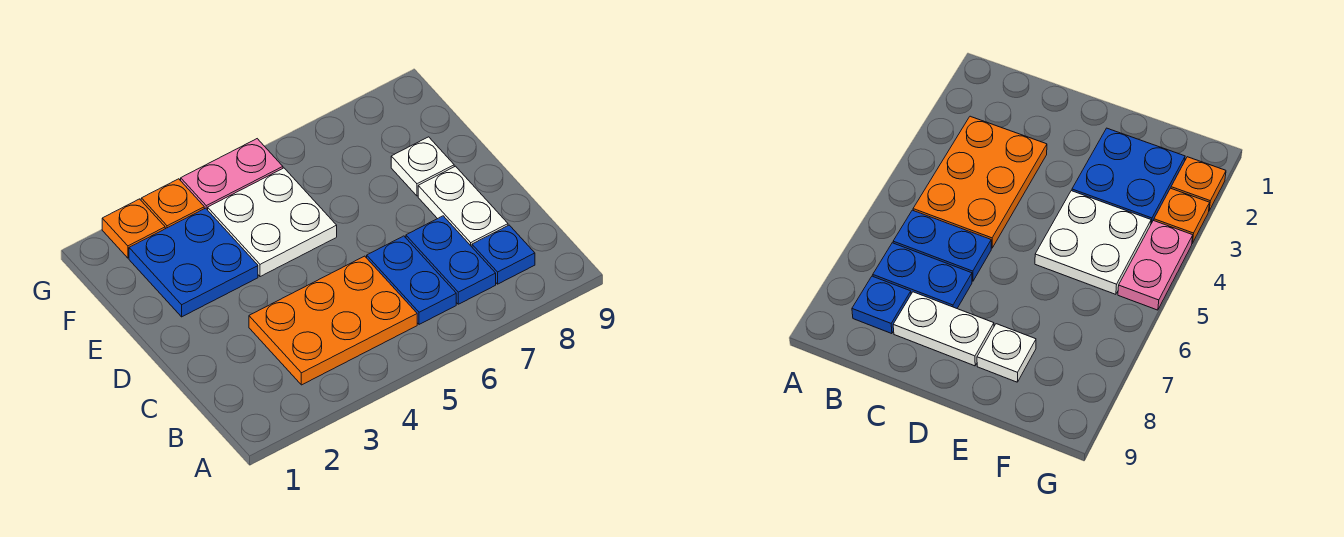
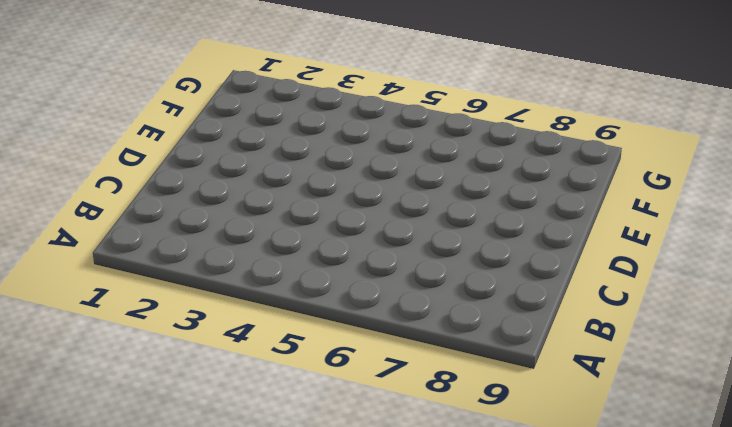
none -> orange 2x3 plate [249,256,417,385]
none -> blue 1x2 plate [367,236,456,324]

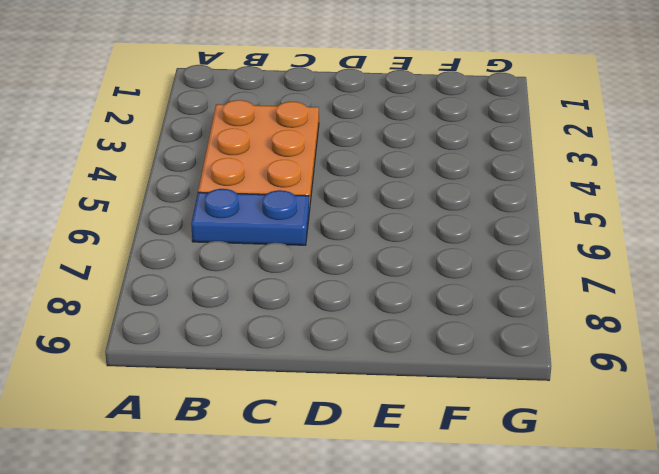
none -> blue 1x2 plate [406,216,496,304]
none -> blue 1x1 plate [472,225,535,284]

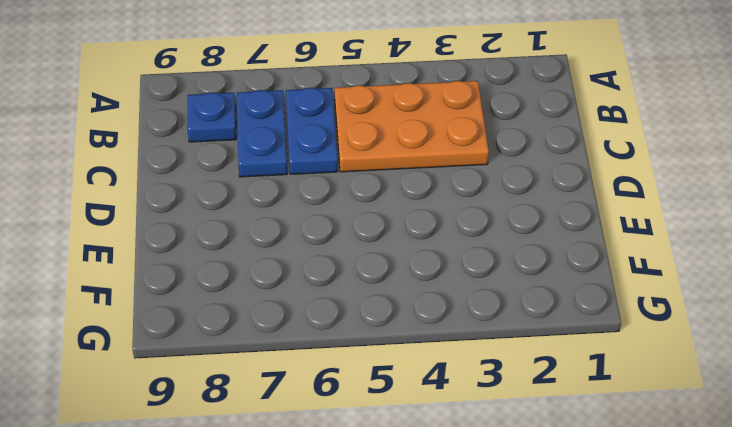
none -> white 1x2 plate [418,166,508,247]
none -> blue 2x2 plate [129,208,258,317]

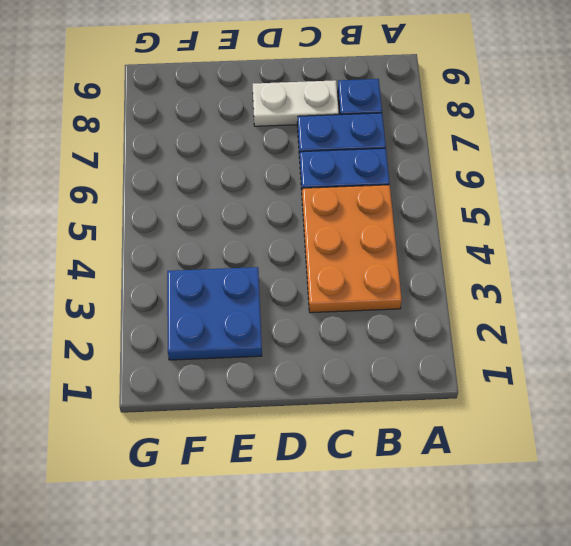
none -> white 2x2 plate [208,168,337,277]
none -> white 1x1 plate [391,137,454,196]

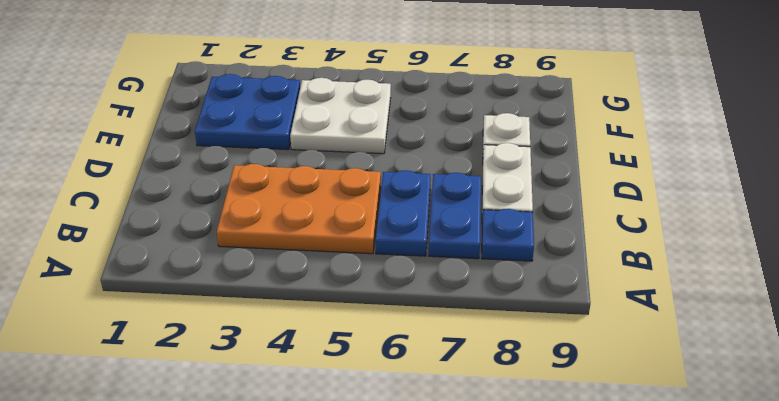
none -> orange 1x1 plate [102,199,165,258]
none -> orange 1x1 plate [141,179,204,229]

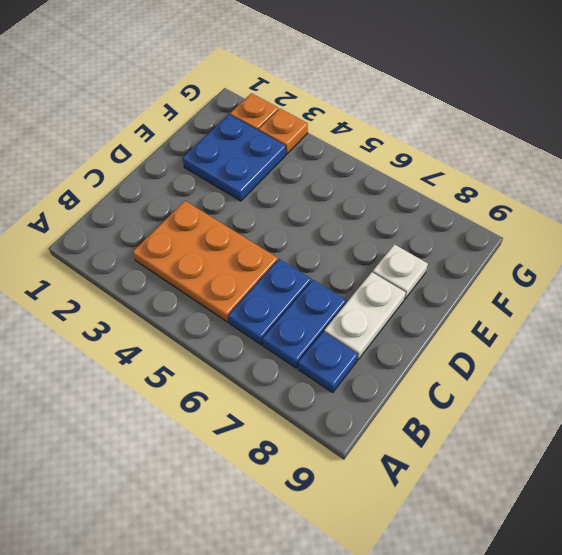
none -> white 2x2 plate [208,168,337,277]
none -> pink 1x2 plate [181,139,283,210]

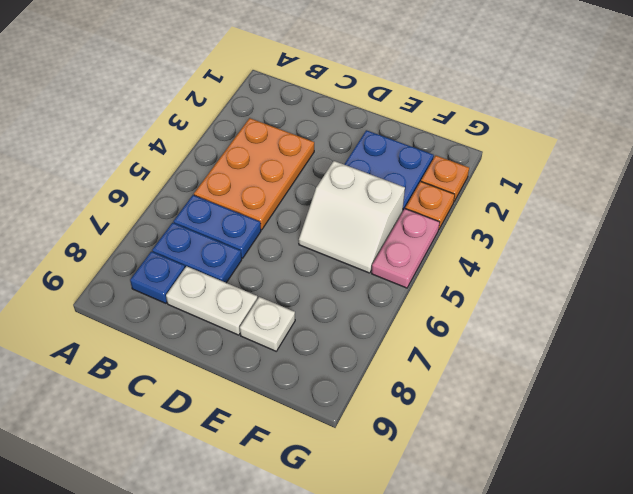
white 2x2 slope [299,161,405,273] -> white 2x2 plate [208,168,337,277]

